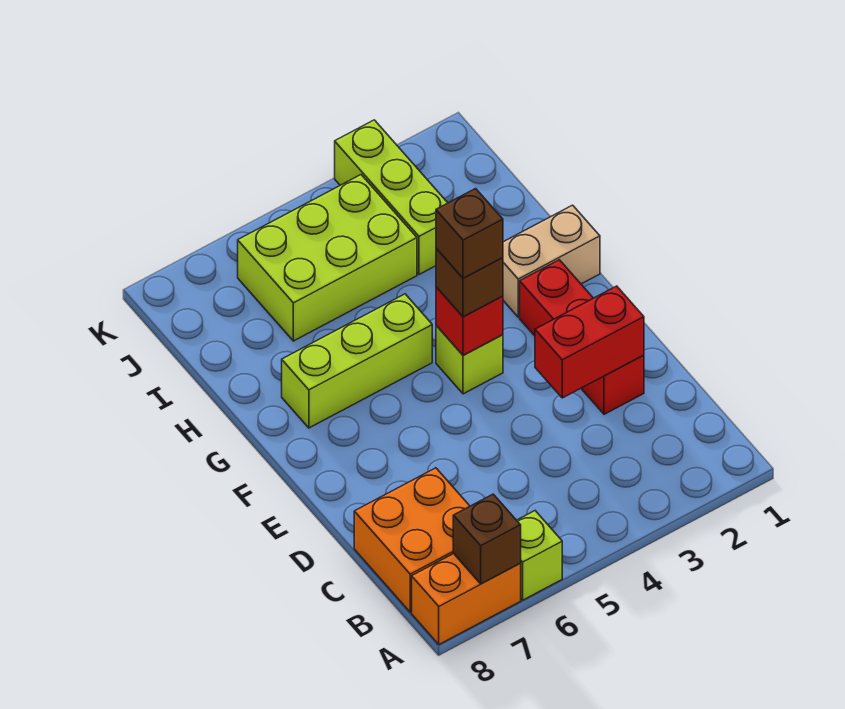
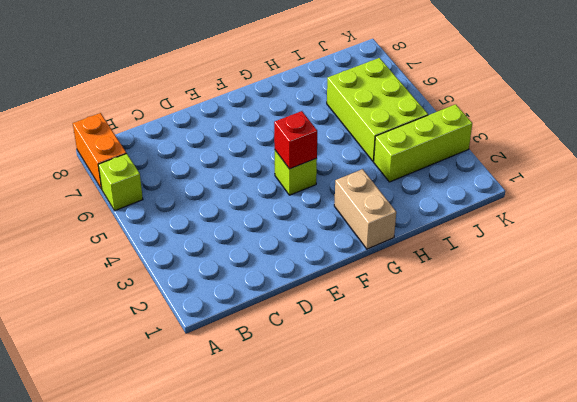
none -> orange 2x2 brick [354,468,470,612]
none -> red 1x3 brick [520,260,644,414]
none -> lime 1x3 brick [282,294,432,428]

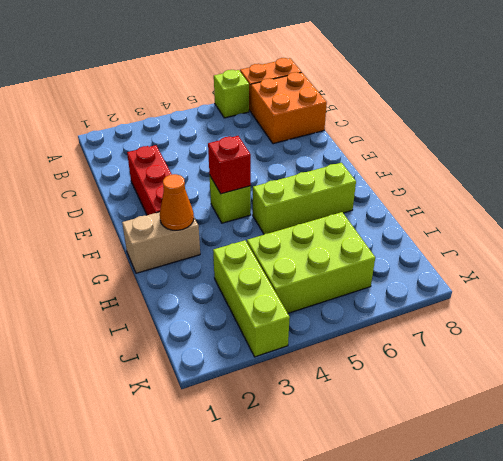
orange 1x1 cone [160,174,194,230] -> none
none -> brown 1x1 brick [453,494,521,584]
none -> red 1x2 brick [535,286,644,398]
none -> brown 1x1 brick [436,248,503,317]

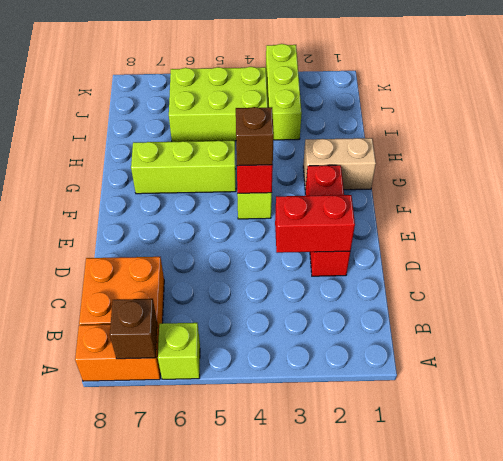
none -> brown 1x1 brick [436,189,503,278]

